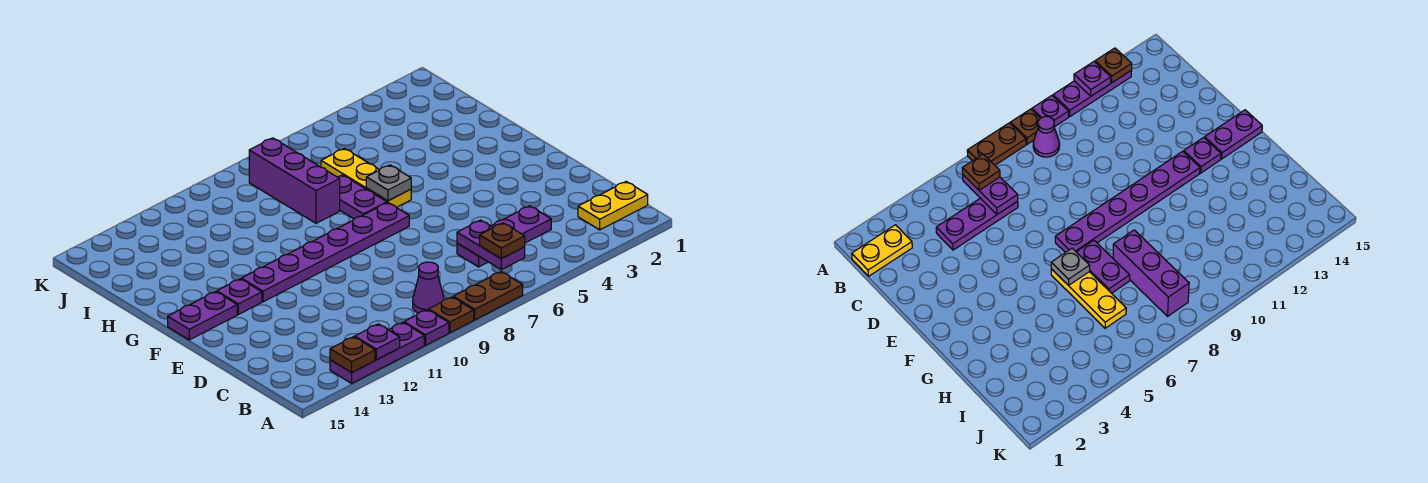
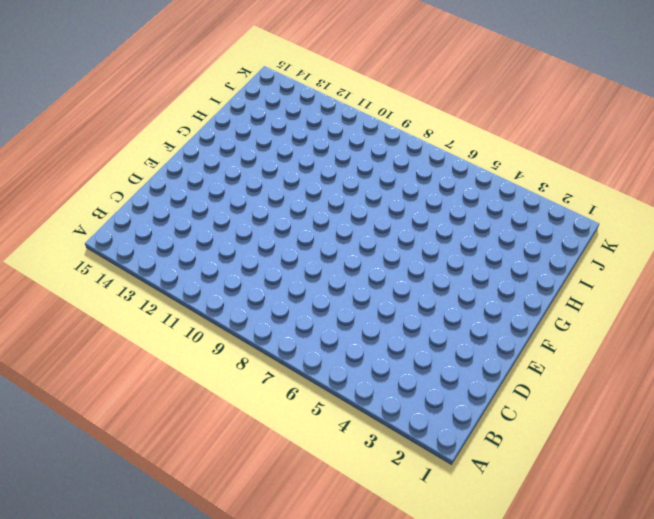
none -> brown 1x2 plate [453,272,523,320]
none -> brown 1x1 plate [429,297,474,333]
none -> purple 1x1 plate [404,310,449,345]

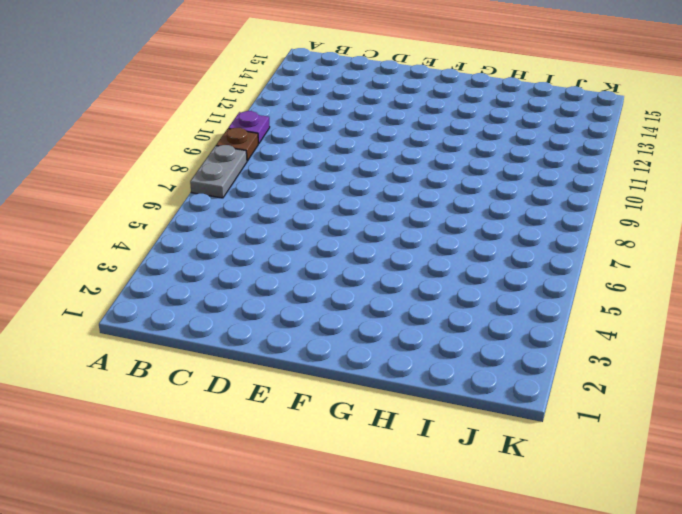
grey 1x2 plate [190,145,247,198] -> brown 1x2 plate [453,272,523,320]
none -> purple 1x3 plate [330,322,424,383]
none -> yellow 1x2 plate [578,182,648,230]
none -> purple 1x1 cone [413,262,444,313]

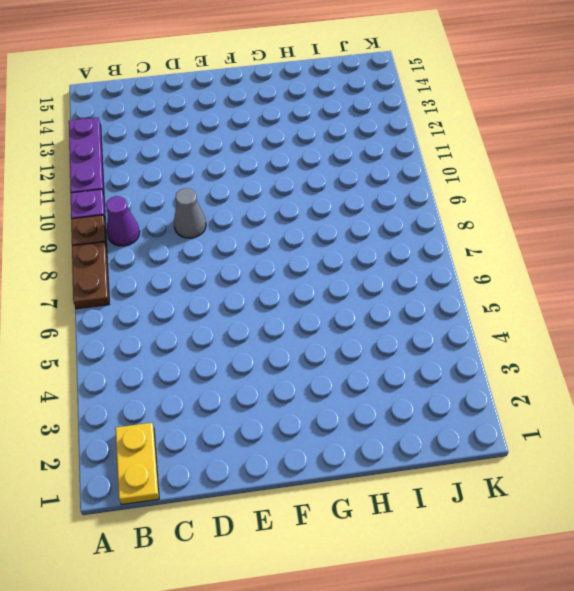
grey 1x1 cone [174,188,206,238] -> none
none -> purple 1x3 plate [457,206,551,267]
none -> purple 1x6 plate [241,203,409,302]
none -> purple 1x1 plate [217,279,262,314]

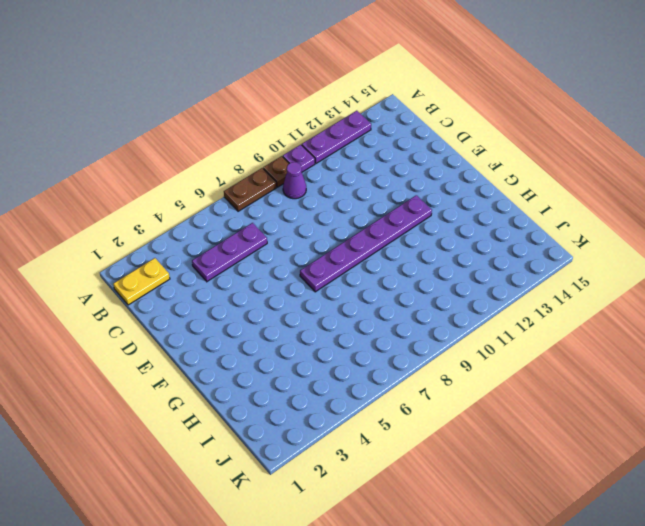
none -> purple 1x1 plate [217,279,262,314]
none -> purple 1x2 plate [168,292,237,340]
none -> yellow 1x3 plate [321,149,411,208]

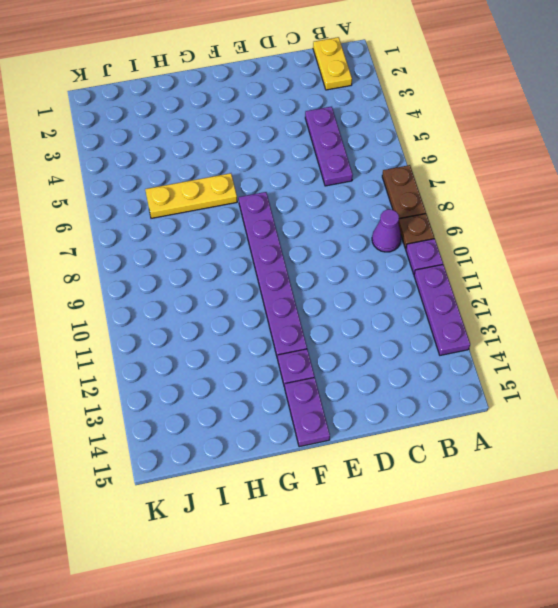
none -> purple 1x2 plate [338,175,387,219]
none -> purple 1x3 brick [249,138,340,223]
none -> purple 1x1 plate [355,324,400,360]

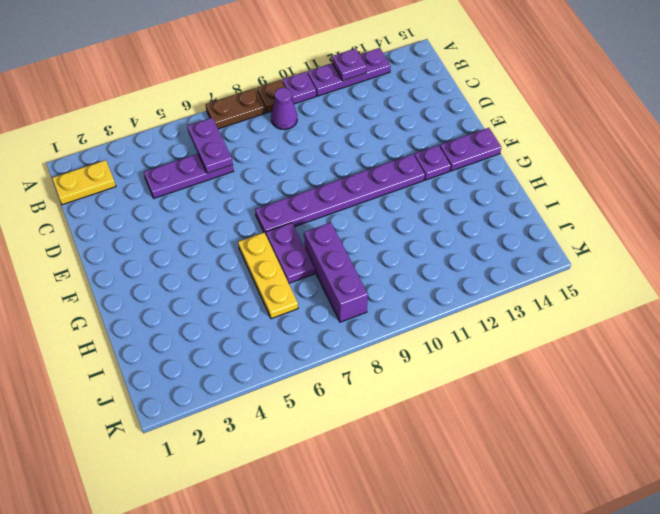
none -> brown 1x1 plate [330,337,375,372]
none -> grey 1x1 plate [366,165,411,201]
none -> brown 1x1 plate [480,223,525,259]

